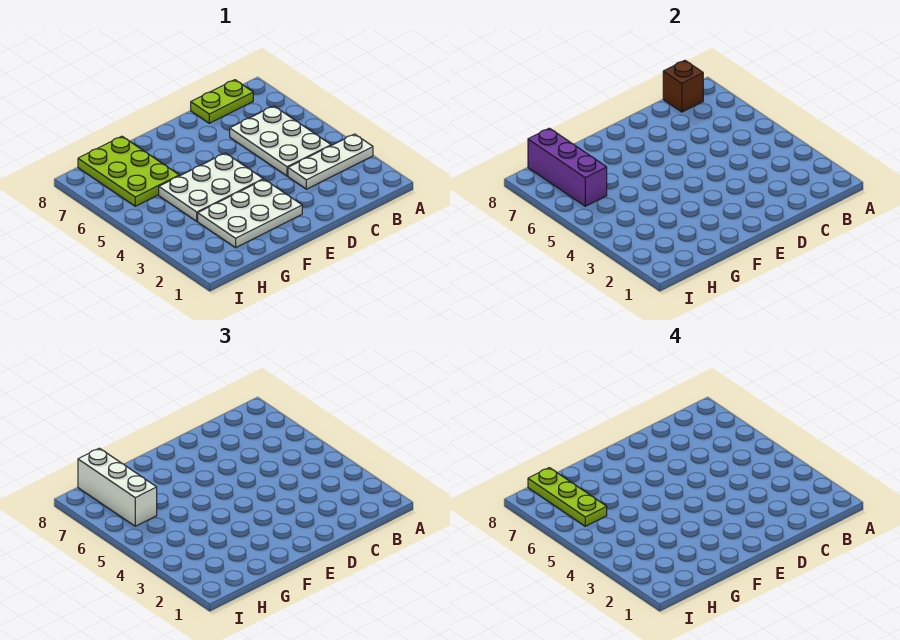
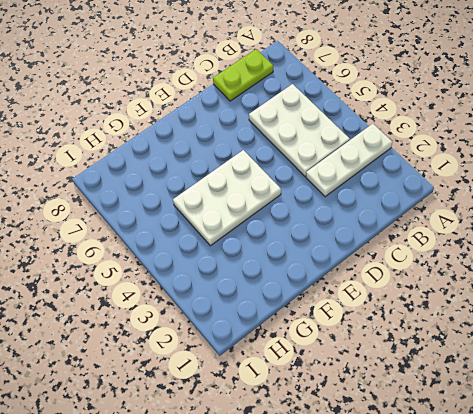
none -> white 2x3 plate [198,179,302,248]
none -> lime 2x3 plate [78,136,179,206]

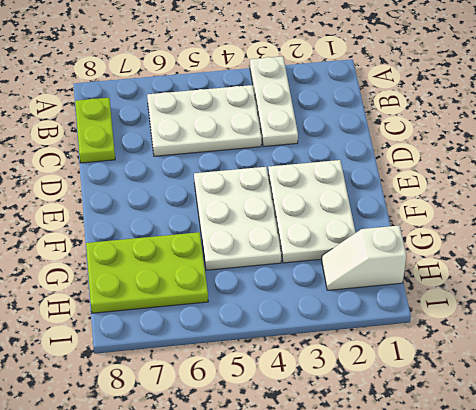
white 1x2 slope [322,226,406,290] -> none
none -> brown 1x1 brick [663,60,703,112]
none -> purple 1x3 brick [528,128,607,206]

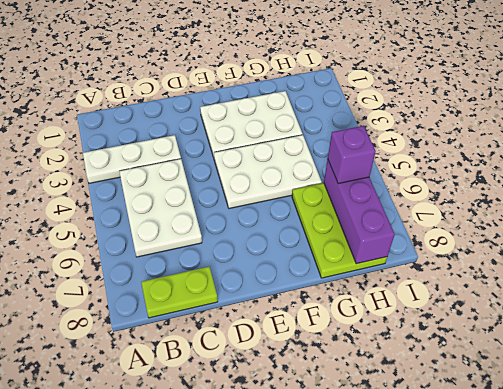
purple 1x1 brick [328,126,376,184] -> white 1x3 brick [78,448,157,526]
none -> brown 1x1 brick [663,60,703,112]
none -> lime 1x3 plate [528,468,607,526]

